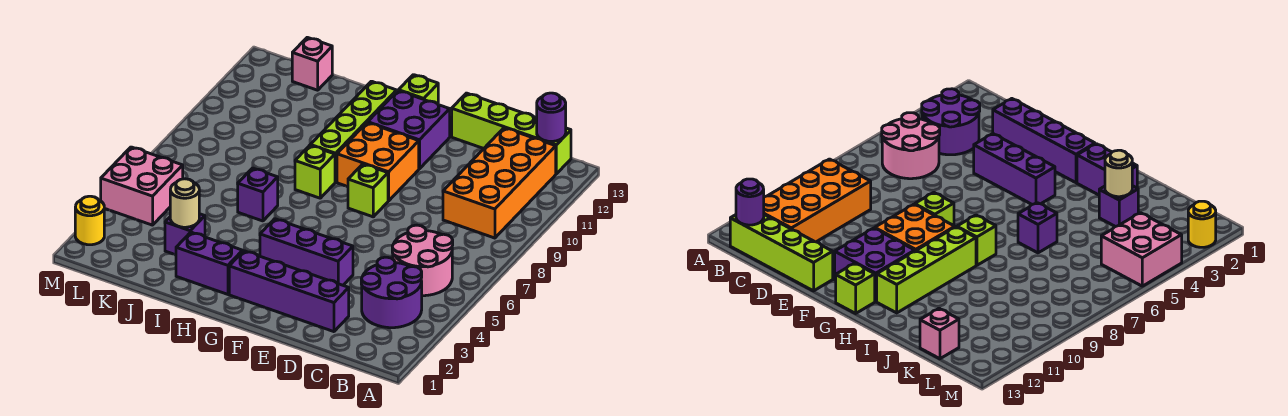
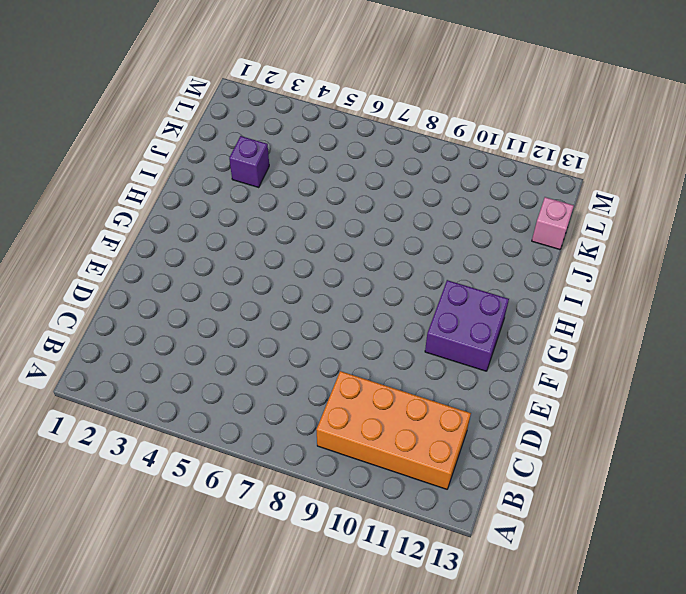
none -> purple 2x2 round brick [361,257,422,328]
none -> pink 2x2 round brick [392,225,453,296]
none -> lime 1x4 brick [452,93,571,174]

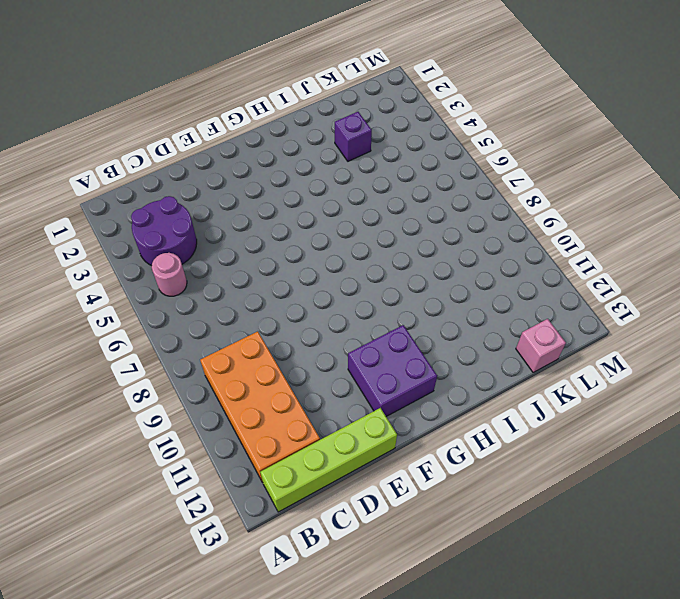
pink 1x1 round brick [152,253,187,296] -> pink 2x2 round brick [392,225,453,296]
none -> purple 1x4 brick [229,251,349,332]
none -> purple 1x3 brick [260,219,353,285]
none -> lime 1x1 brick [348,164,388,217]

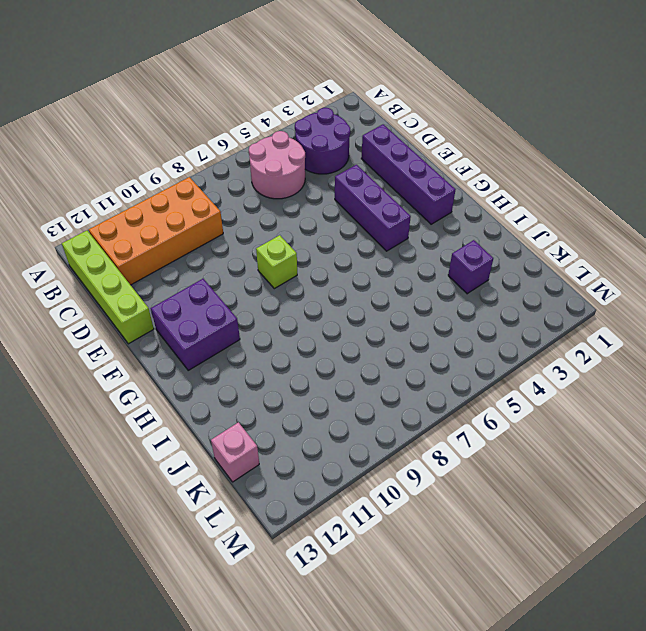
none -> orange 2x2 brick [337,123,419,201]
none -> lime 1x1 brick [399,75,438,104]
none -> purple 1x2 brick [176,232,243,294]

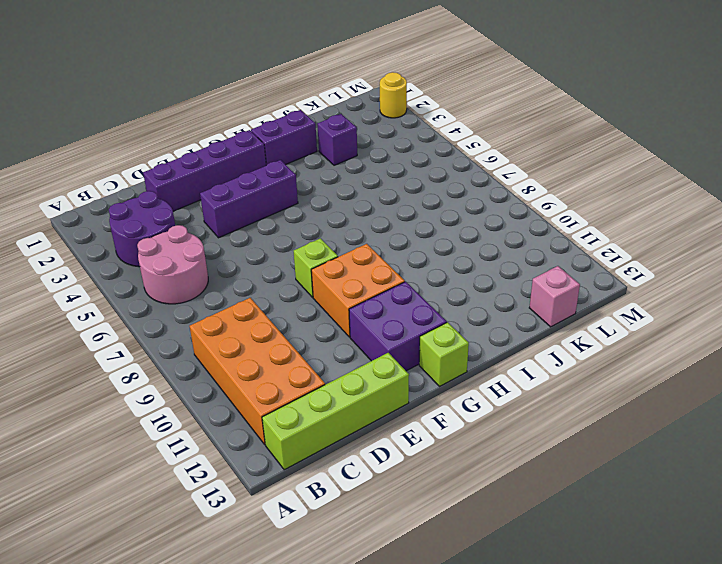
none -> lime 1x1 brick [295,145,335,198]
none -> lime 1x4 brick [310,81,397,182]
none -> purple 1x1 brick [238,168,278,221]

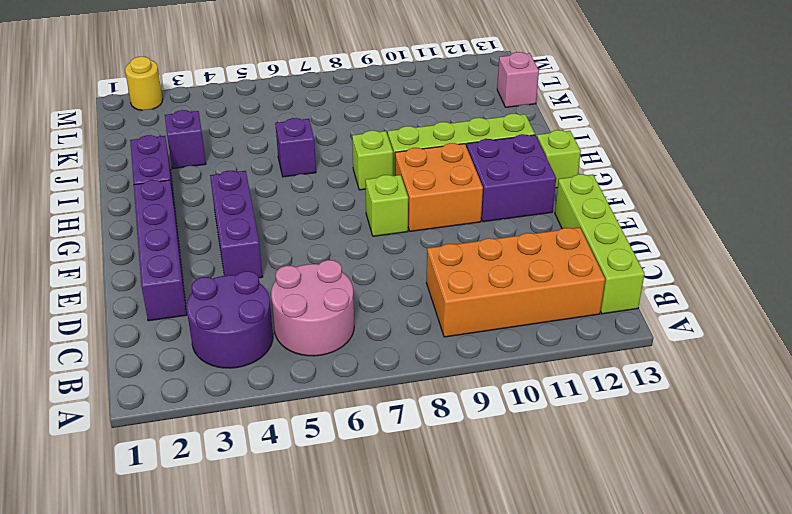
none -> pink 2x2 brick [101,147,183,225]
none -> purple 1x1 round brick [537,93,566,141]
none -> tan 1x1 round brick [170,179,199,227]

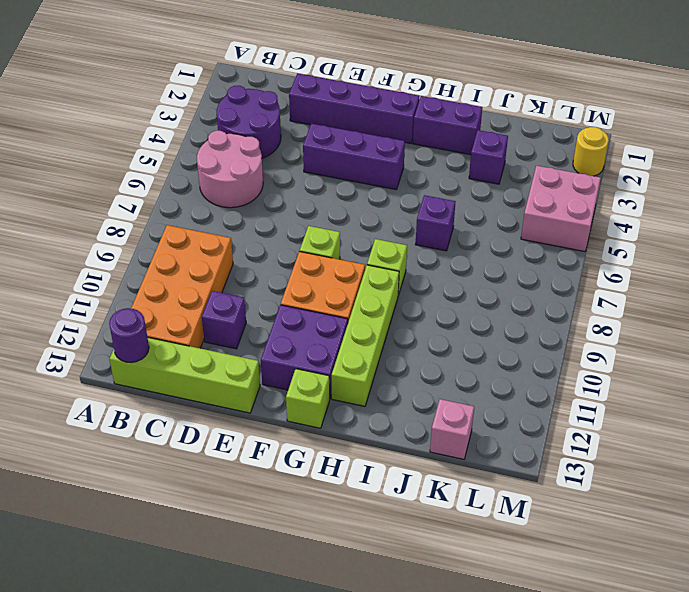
purple 1x1 brick [202,291,246,349] -> none
none -> tan 1x1 round brick [170,179,199,227]

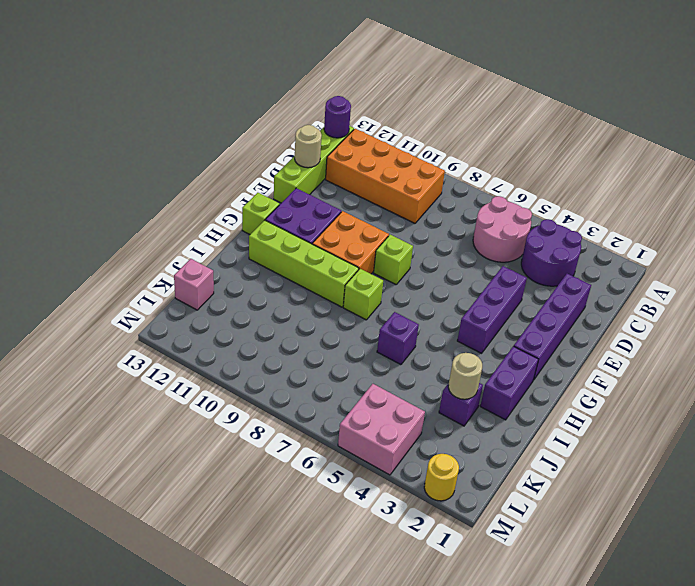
tan 1x1 round brick [295,125,322,168] -> none

